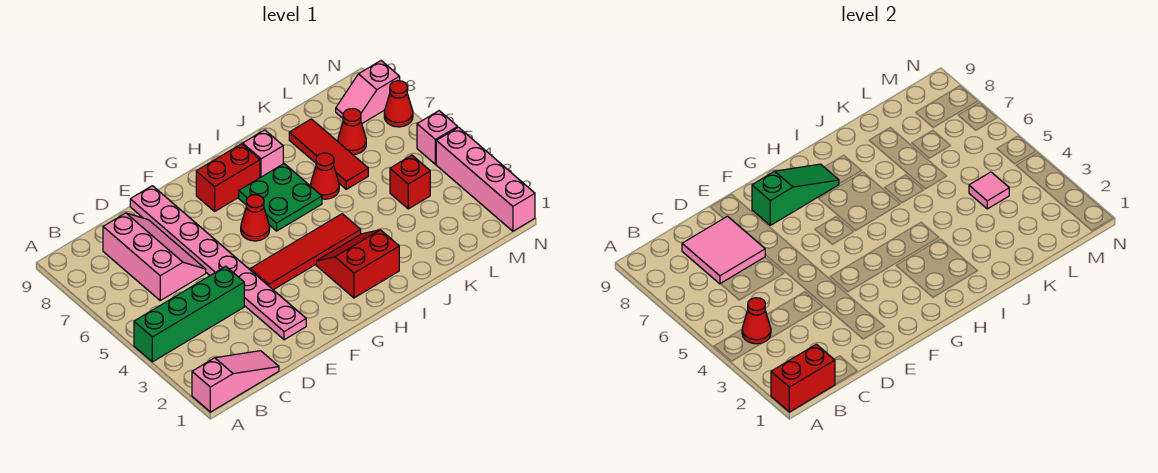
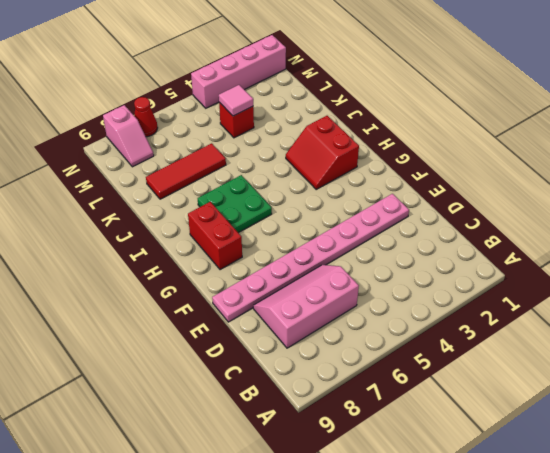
none -> pink 1x3 slope [192,351,279,412]
none -> green 1x4 brick [134,266,244,362]
none -> red 1x4 tile [250,214,361,290]

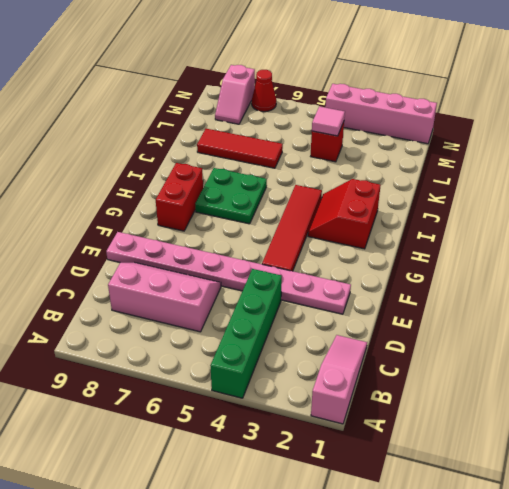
none -> red 1x1 cone [241,195,270,241]
none -> pink 1x1 brick [243,130,283,178]
none -> red 1x1 cone [311,153,339,199]

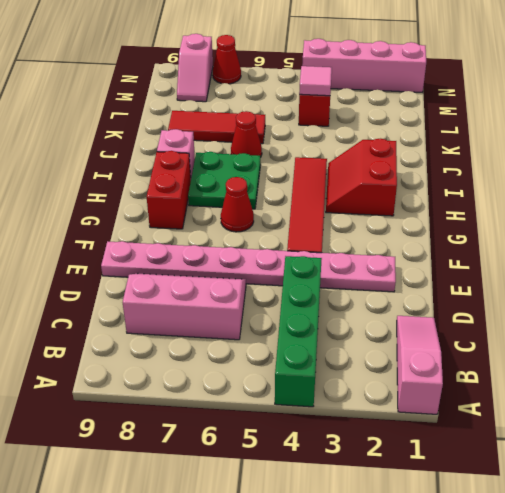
none -> red 1x1 cone [338,109,366,155]
none -> pink 1x1 brick [417,111,458,164]
none -> red 1x2 brick [771,344,835,412]

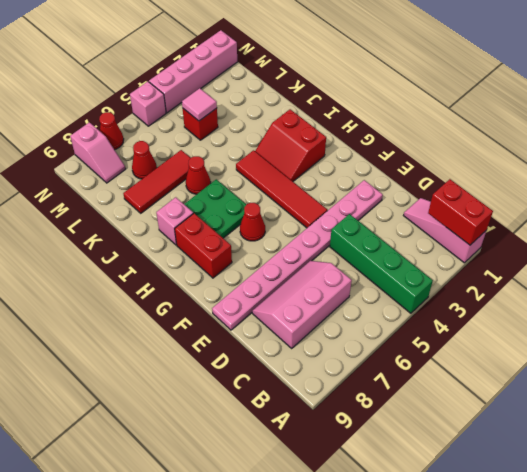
none -> red 1x1 cone [742,298,771,344]
none -> pink 2x2 tile [682,216,765,284]
none -> green 1x3 slope [752,164,839,225]

